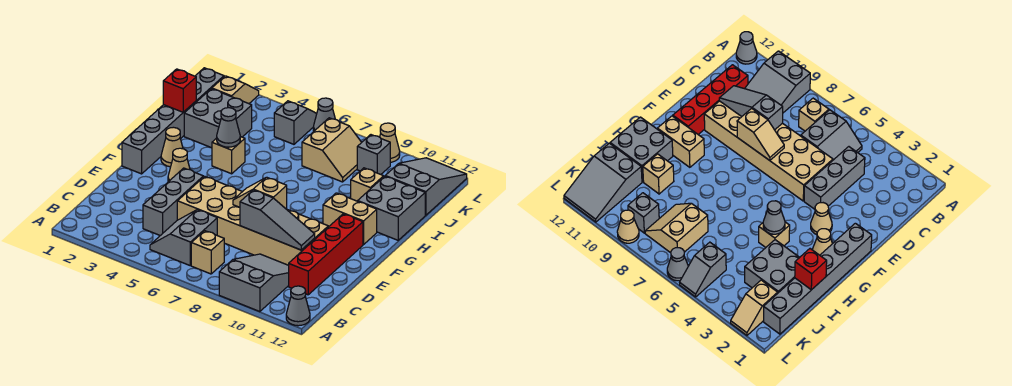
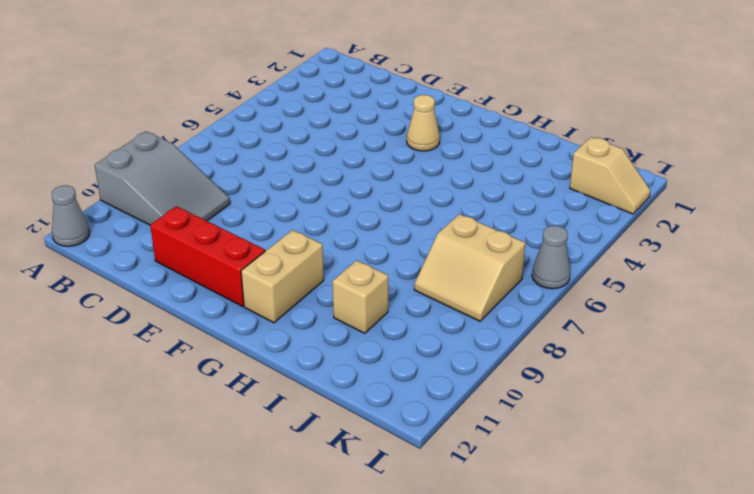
red 1x3 brick [150,206,265,306] -> red 1x4 brick [289,214,363,295]
none -> grey 2x2 slope [150,210,217,266]
none -> tan 1x1 brick [191,231,225,274]
none -> grey 1x3 brick [143,168,203,236]

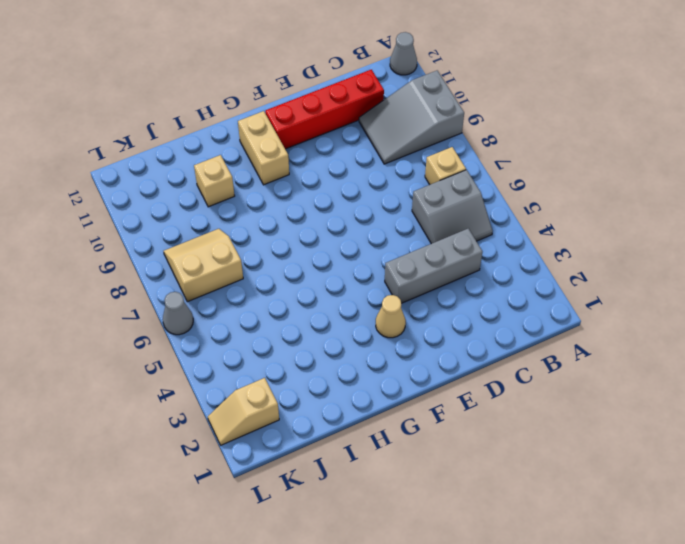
none -> tan 2x6 brick [177,176,328,265]
none -> grey 1x6 brick [122,68,224,174]
none -> tan 1x1 cone [161,127,183,167]

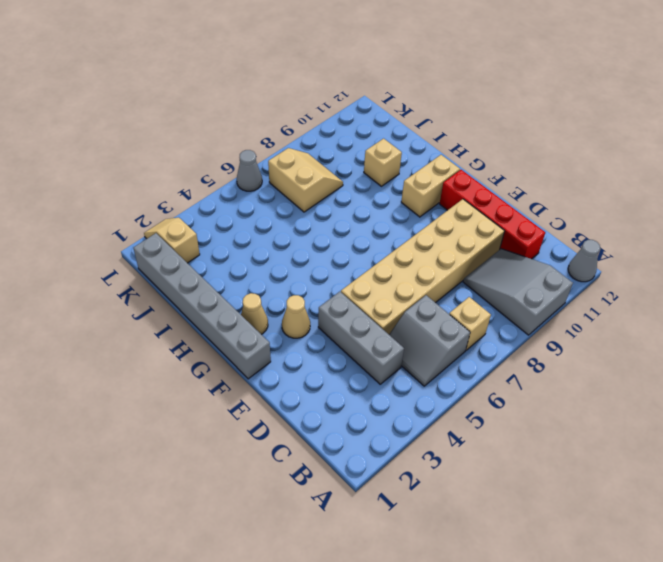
none -> tan 1x1 brick [212,137,245,174]
none -> grey 2x2 brick [358,176,425,240]
none -> grey 2x2 brick [184,89,252,148]

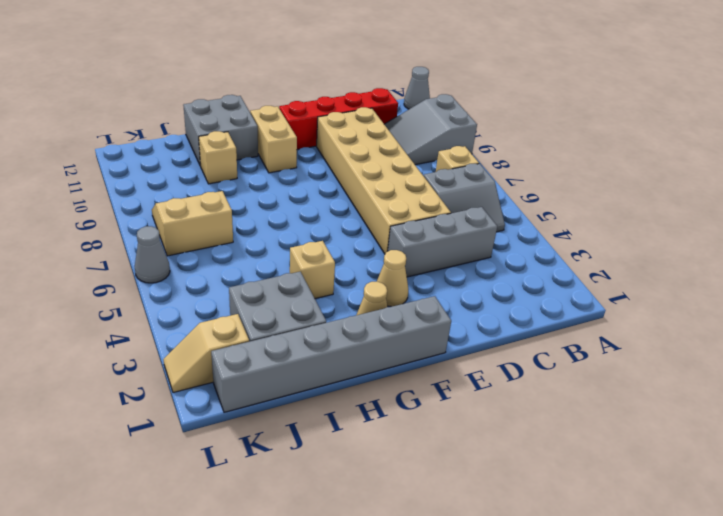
none -> grey 2x3 slope [386,158,467,215]
none -> grey 1x2 slope [274,101,317,144]
none -> grey 1x1 brick [357,135,390,174]

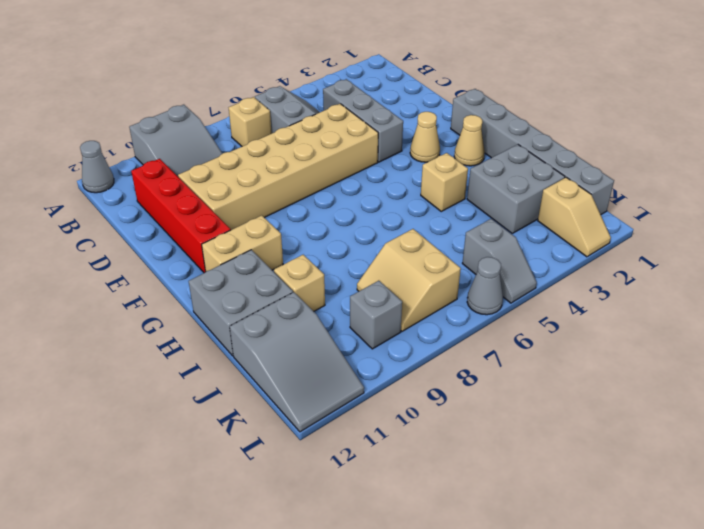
none -> tan 1x1 cone [380,123,400,162]
none -> grey 1x3 slope [240,190,315,250]
none -> tan 1x2 slope [233,177,287,209]

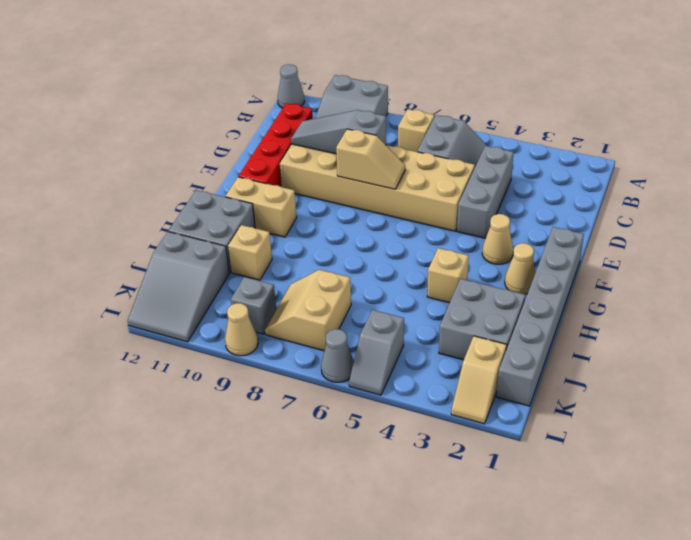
none -> grey 1x1 cone [217,108,240,147]
none -> red 1x1 brick [163,69,196,112]

